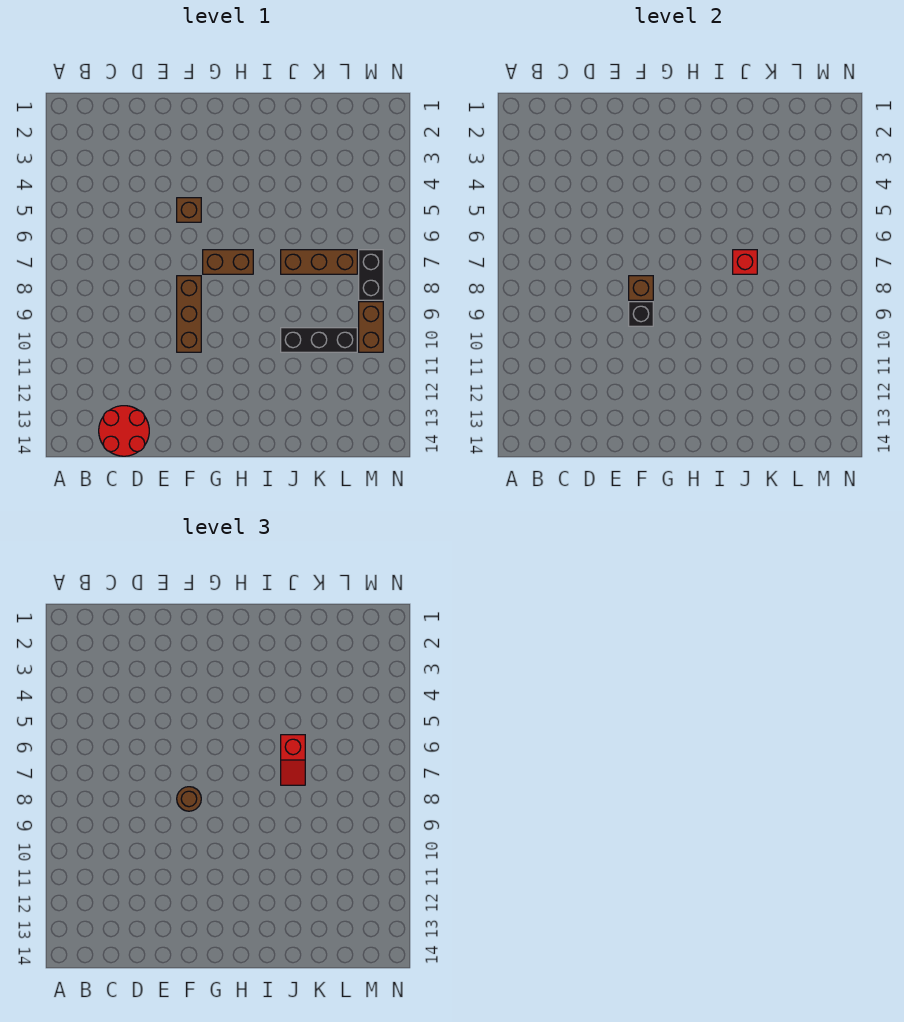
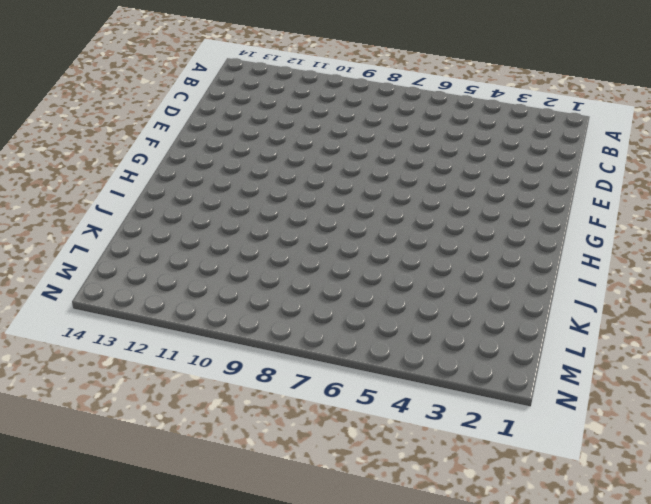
none -> red 2x2 round brick [99,406,149,456]
none -> brown 1x1 brick [177,198,201,222]
none -> brown 1x3 brick [177,276,201,352]

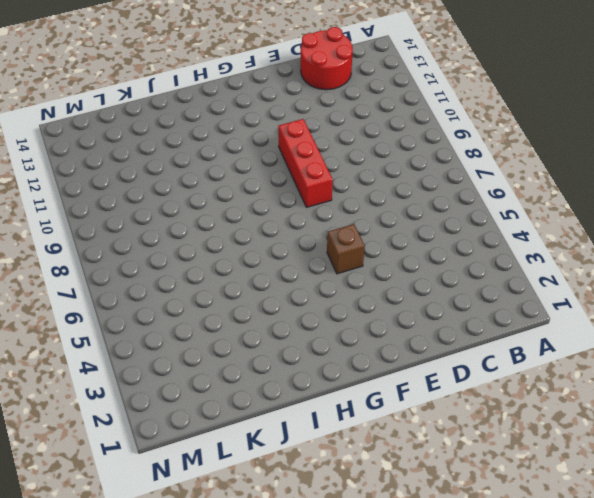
red 1x3 brick [278,119,333,207] -> brown 1x3 brick [177,276,201,352]
none -> brown 1x2 brick [203,250,253,274]
none -> brown 1x3 brick [281,250,357,274]
none -> black 1x3 brick [281,328,357,352]

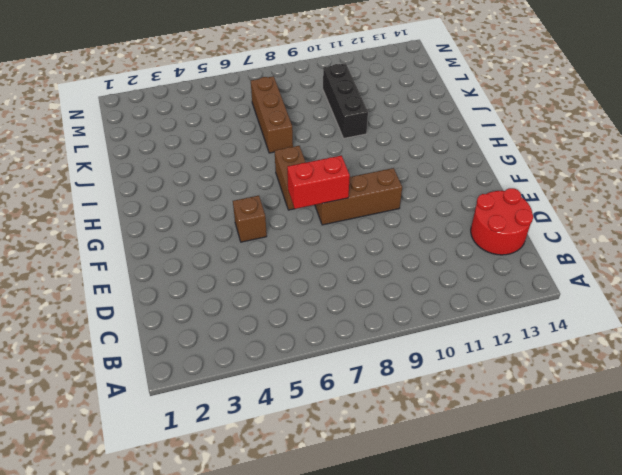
red 1x2 brick [287,156,350,209] -> brown 1x1 brick [629,276,653,300]
none -> black 1x2 brick [359,250,383,300]
none -> brown 1x2 brick [359,302,383,352]
none -> black 1x1 brick [629,302,653,326]

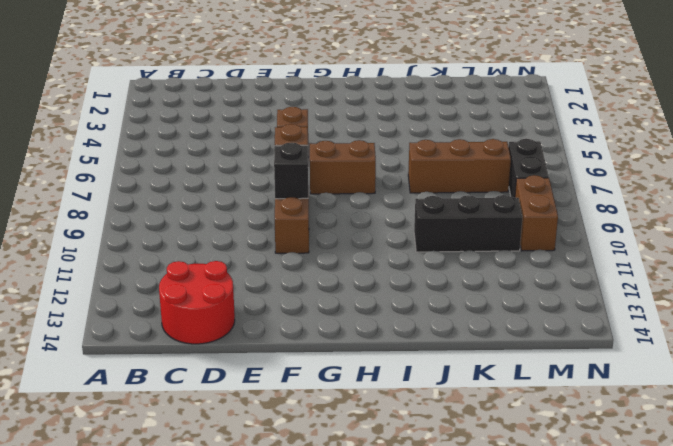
none -> red 1x1 brick [733,250,757,274]
none -> brown 1x1 round brick [177,787,201,811]
none -> red 1x2 slope [281,735,305,785]

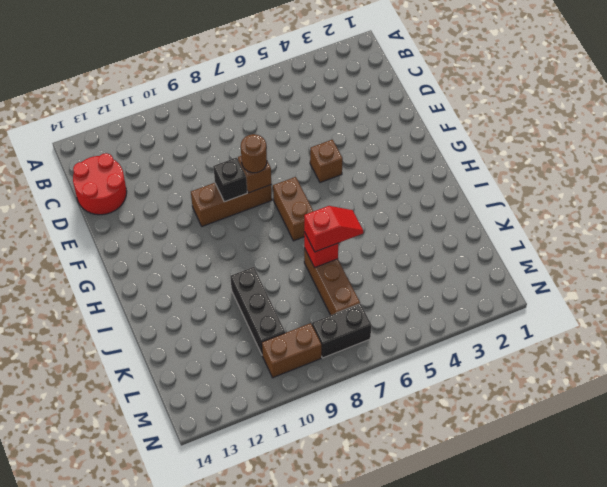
red 1x2 slope [304,206,363,252] -> red 1x2 slope turned to [281,735,305,785]

